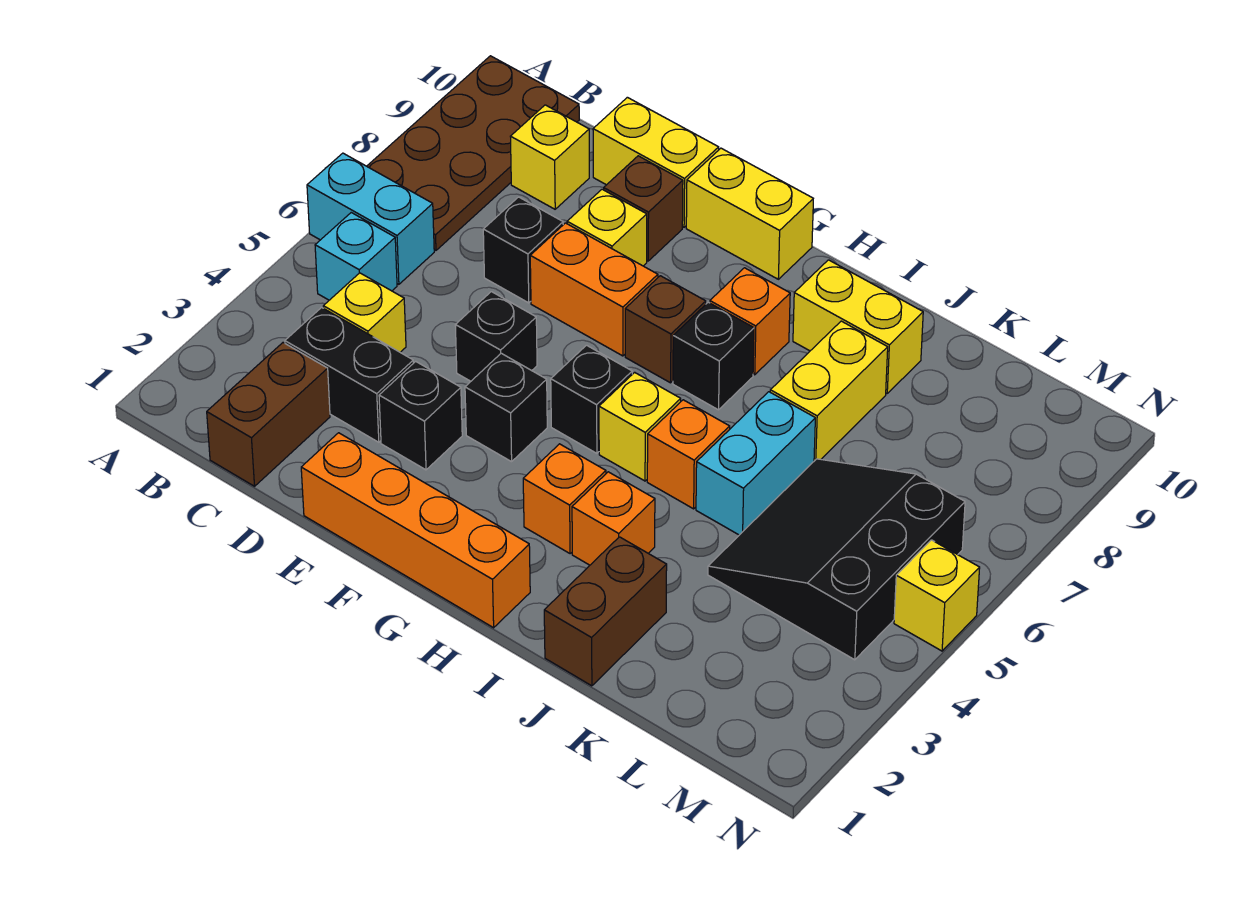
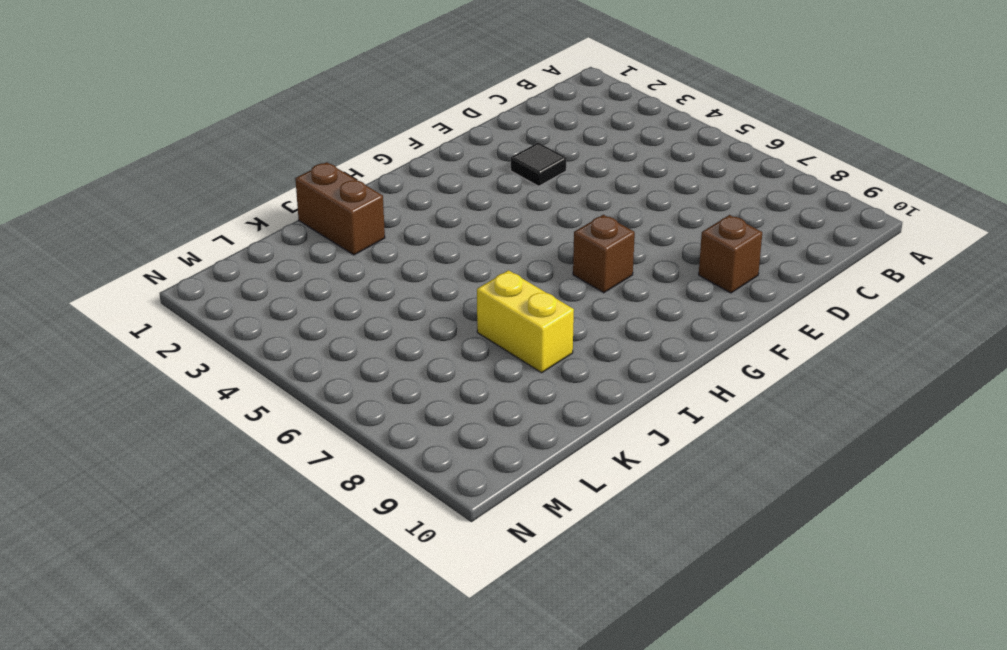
black 1x1 tile [511,142,567,186] -> black 1x1 brick [379,361,462,470]
none -> cyan 1x2 brick [307,153,434,284]
none -> brown 2x4 plate [367,56,579,250]
none -> cyan 1x1 brick [315,213,397,300]
none -> brown 1x2 brick [207,343,330,486]

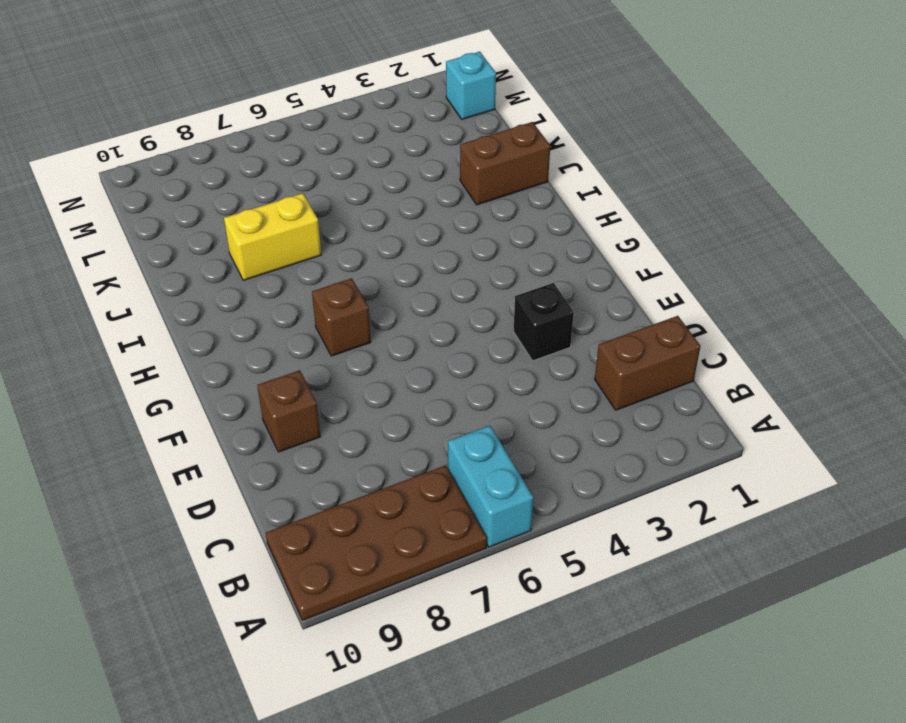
cyan 1x1 brick [446,52,496,119] -> cyan 1x1 brick moved to [315,213,397,300]
none -> black 1x2 brick [285,308,413,442]
none -> yellow 1x1 brick [323,273,406,352]
none -> yellow 1x1 brick [510,105,589,209]
none -> black 1x1 brick [483,197,563,303]

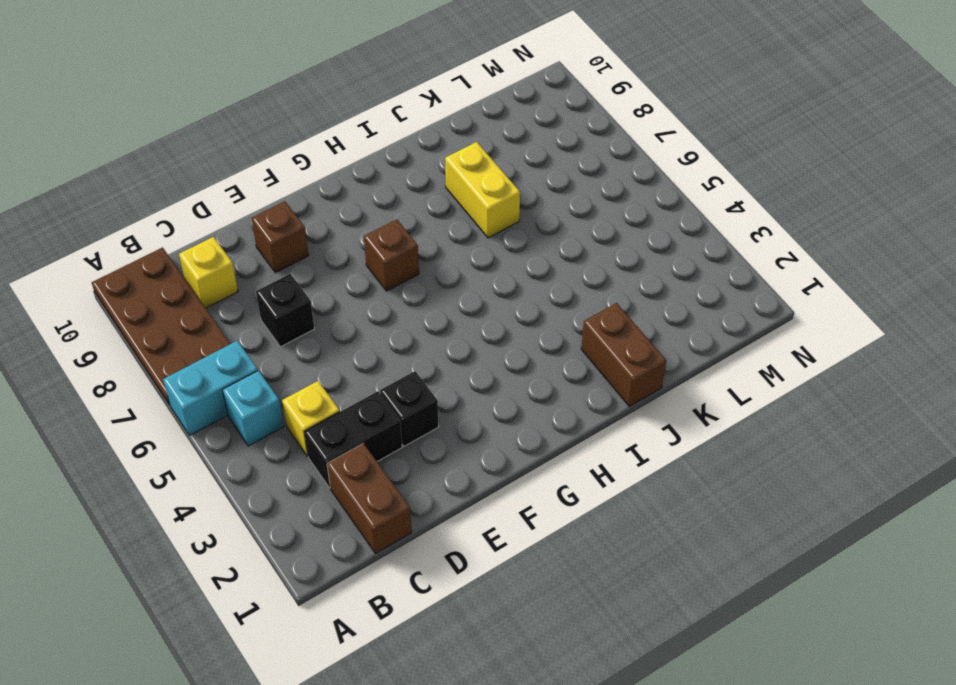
none -> yellow 1x2 brick [593,97,719,227]
none -> orange 1x4 brick [301,433,530,628]
none -> black 1x1 brick [455,292,537,381]
none -> orange 1x2 brick [530,223,658,356]

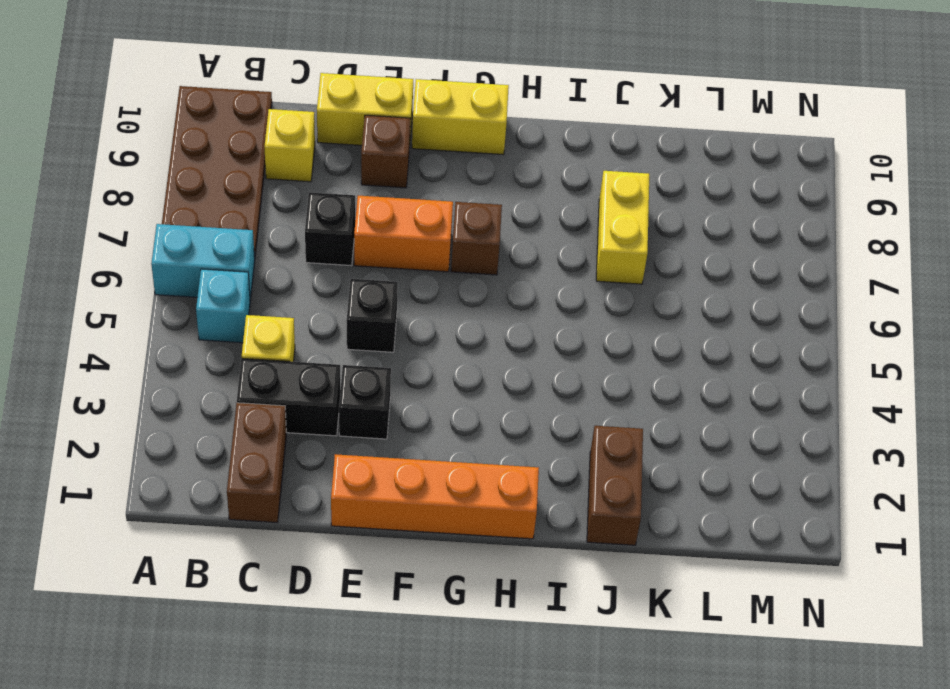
none -> yellow 1x1 brick [567,189,647,266]
none -> black 1x1 brick [465,353,547,462]
none -> black 1x1 brick [551,345,632,453]
none -> orange 1x1 brick [523,444,606,554]

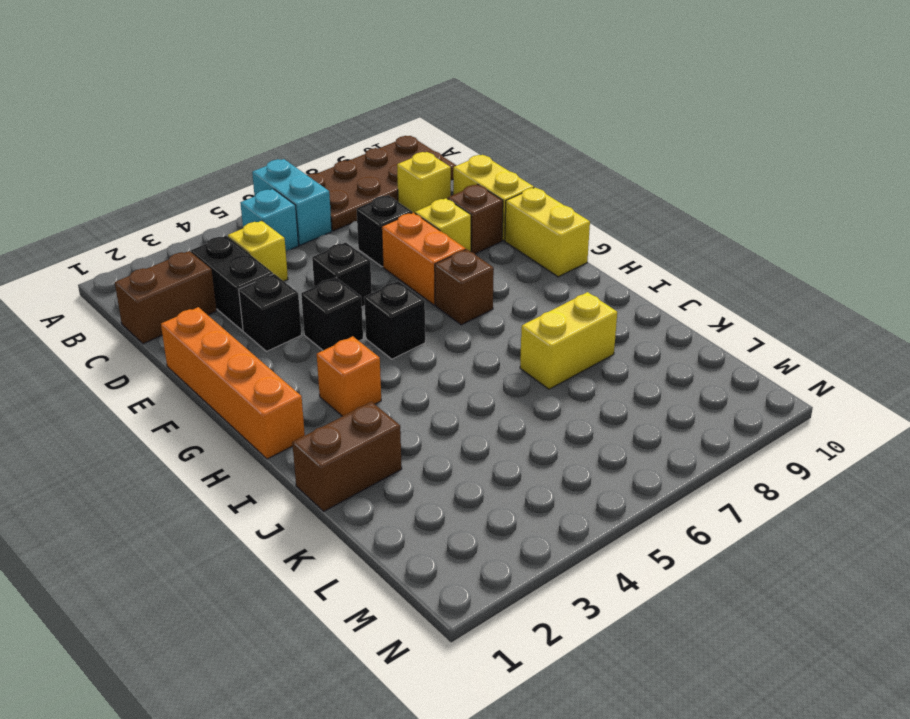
none -> yellow 1x1 brick [599,372,681,481]
none -> black 1x1 brick [673,302,754,410]
none -> orange 1x1 brick [710,268,790,375]
none -> orange 1x1 brick [572,472,655,565]

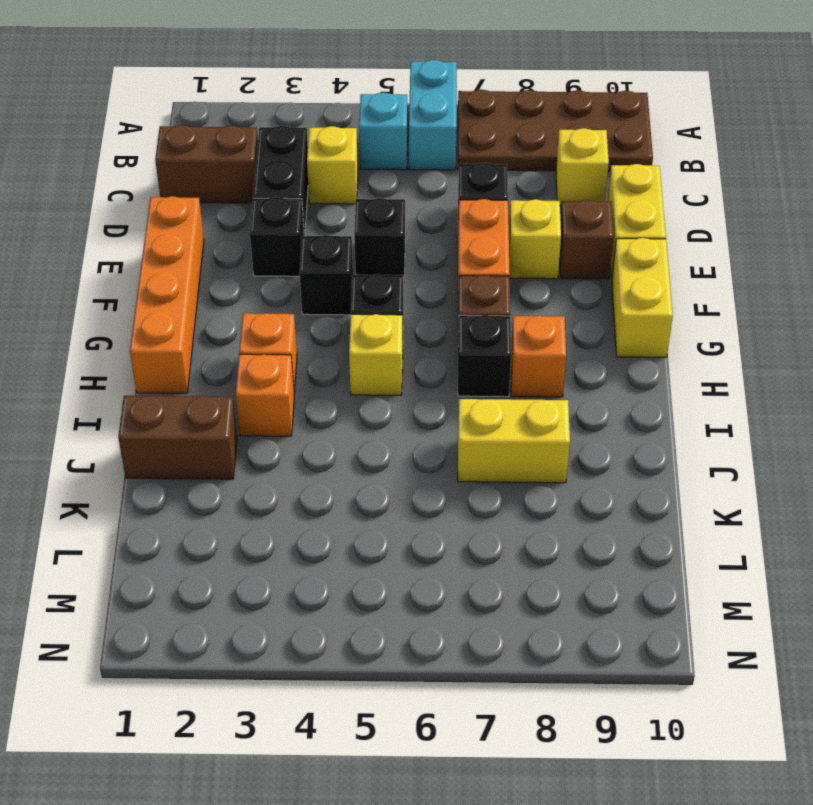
none -> orange 1x1 brick [647,400,730,509]
none -> yellow 1x2 brick [793,260,923,393]
none -> cyan 1x2 brick [696,392,815,535]
none -> black 3x3 slope [708,459,965,660]

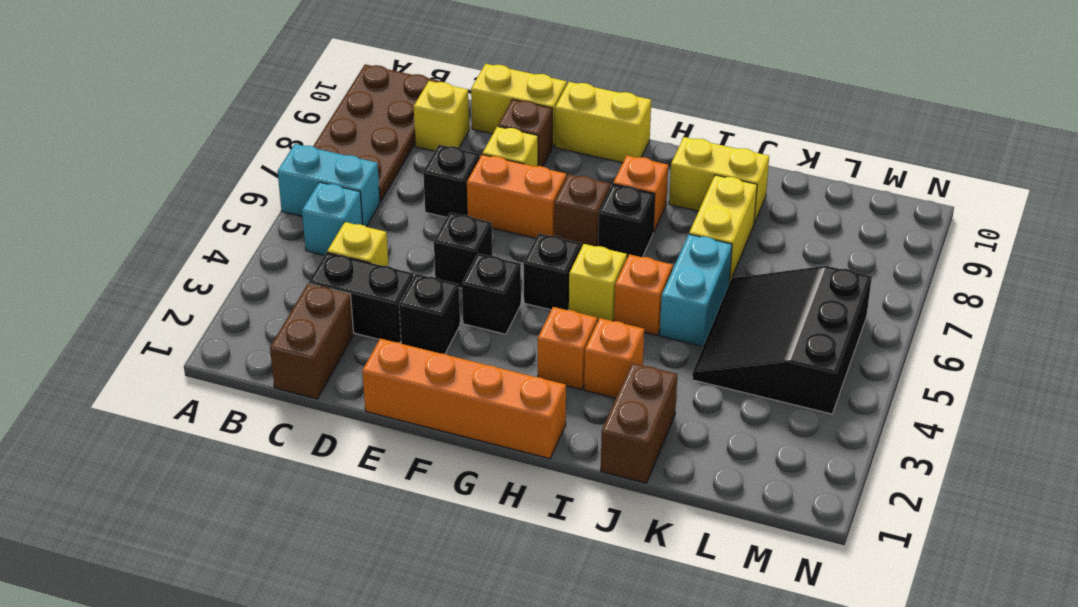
none -> yellow 1x1 brick [894,540,980,651]

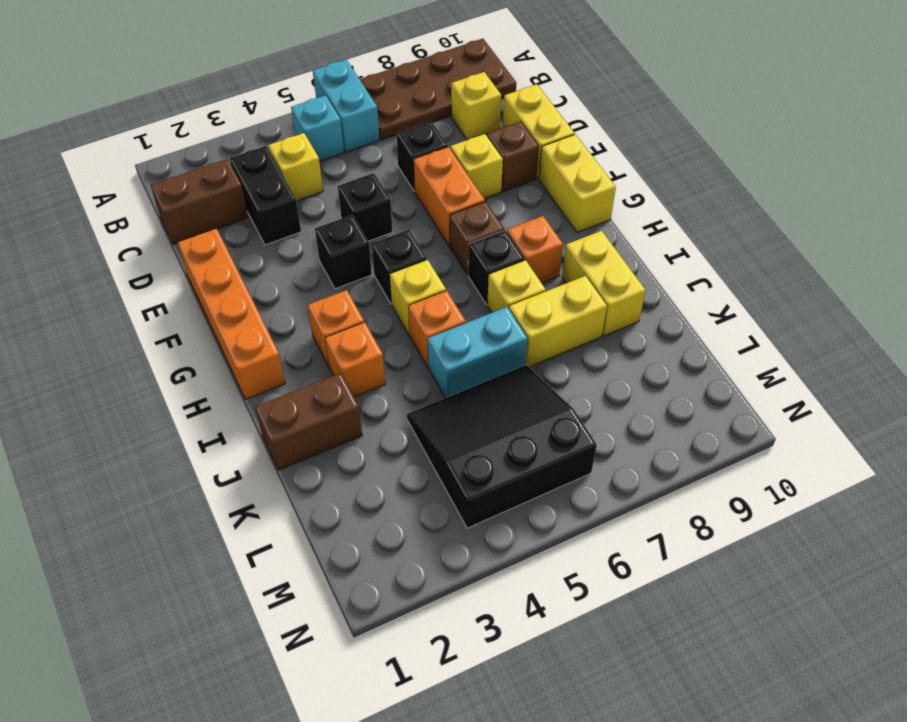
yellow 1x1 brick [487,260,546,313] -> yellow 1x1 brick moved to [894,540,980,651]
none -> black 1x1 brick [379,361,462,470]

